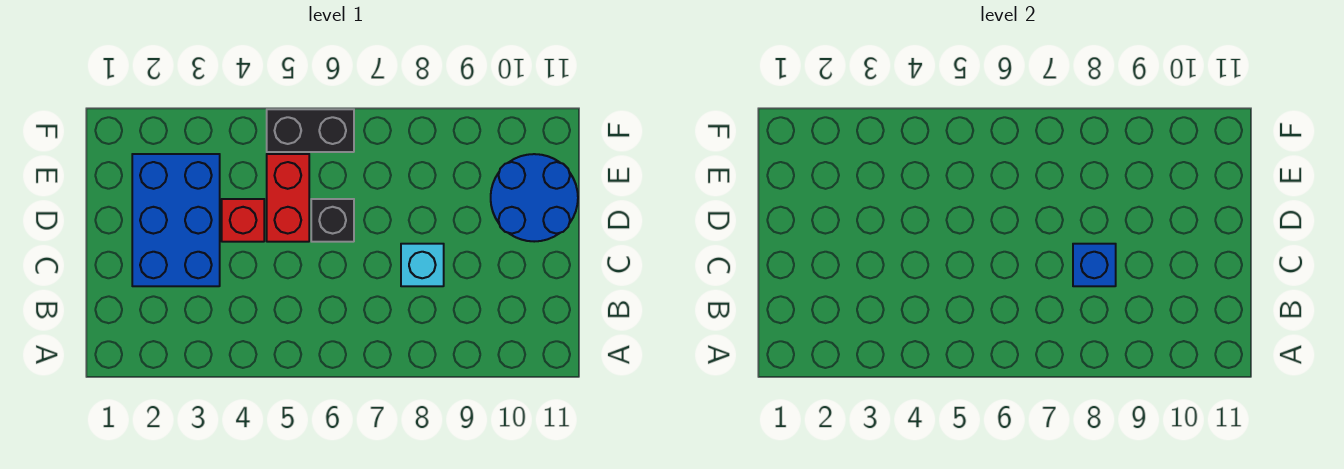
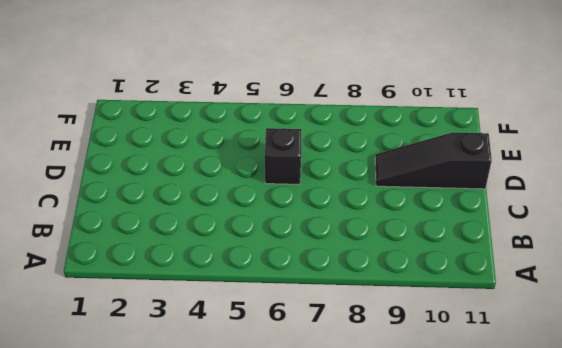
black 1x3 slope [375,132,492,189] -> blue 2x2 round brick [491,154,578,242]
none -> blue 2x3 brick [132,154,220,286]
none -> cyan 1x1 brick [401,244,444,286]

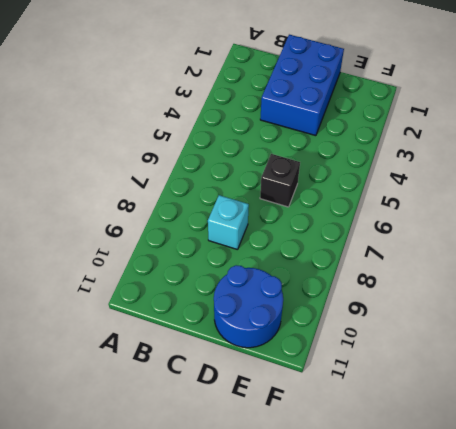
blue 2x3 brick [260,35,344,136] -> blue 2x3 brick turned to [132,154,220,286]
none -> red 1x1 brick [222,199,264,242]
none -> red 1x2 brick [267,154,309,242]

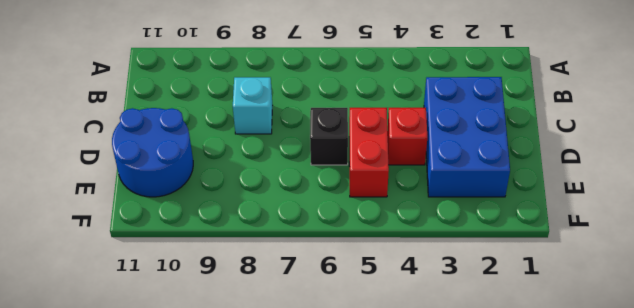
none -> black 1x2 brick [267,109,354,152]
none -> blue 1x1 brick [1073,244,1116,286]

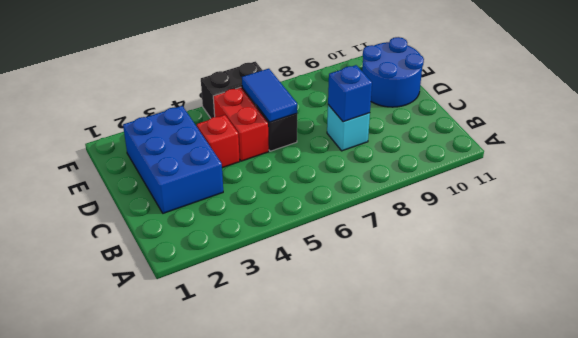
blue 1x2 tile [242,69,297,122] -> none

